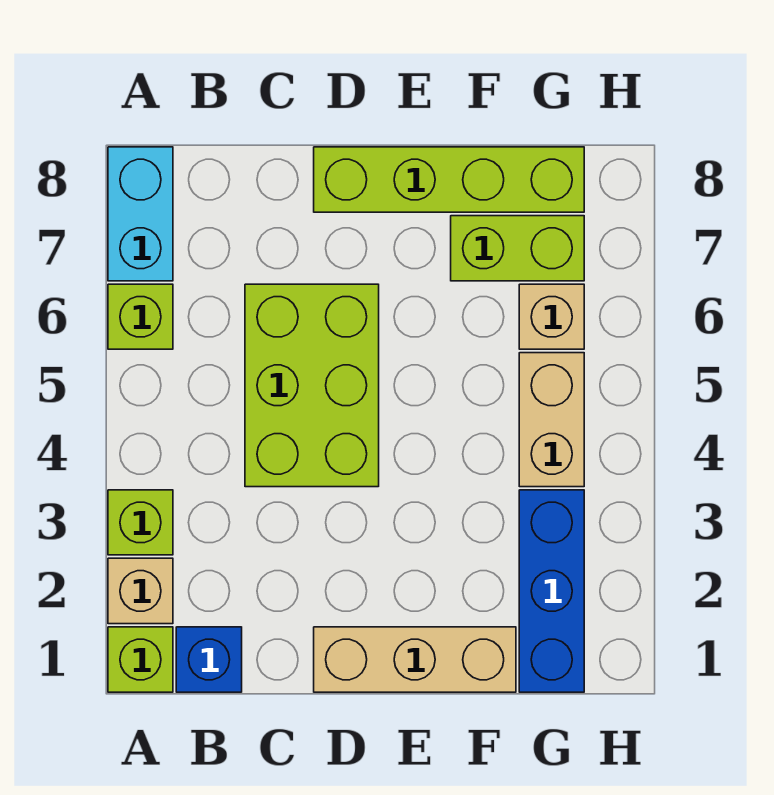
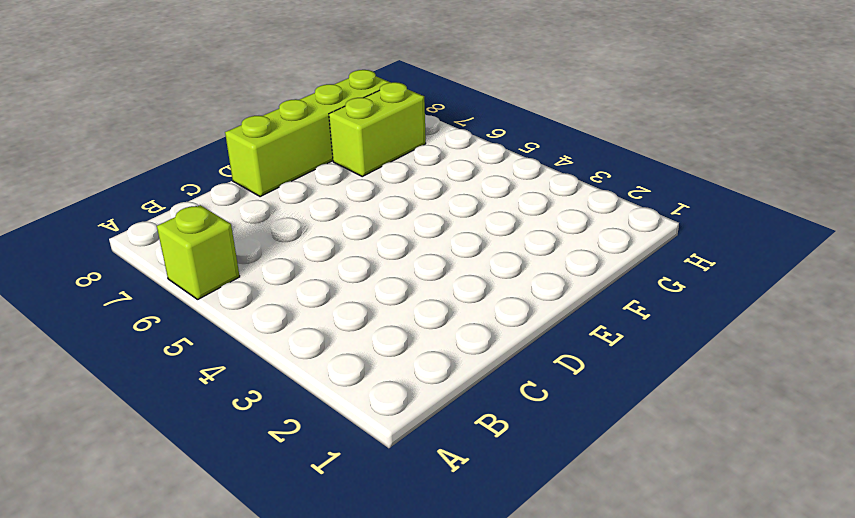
none -> lime 1x1 brick [108,627,173,692]
none -> tan 1x1 brick [108,558,173,624]
none -> lime 1x1 brick [108,490,173,555]

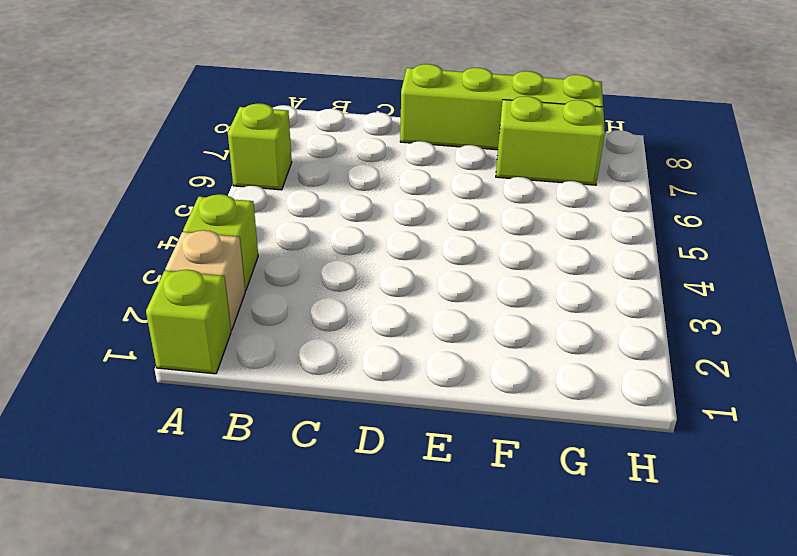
none -> cyan 1x2 brick [108,147,173,281]
none -> blue 1x1 brick [176,627,242,692]
none -> lime 2x3 brick [245,284,379,487]

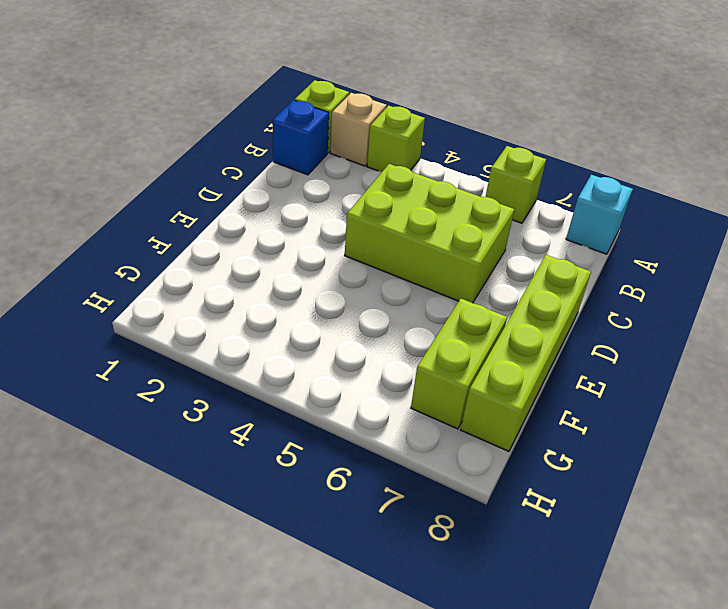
cyan 1x1 brick [566,175,633,254] -> cyan 1x2 brick [108,147,173,281]
none -> tan 1x3 brick [314,627,516,692]
none -> blue 1x3 brick [519,490,584,692]
none -> tan 1x2 brick [519,353,584,487]

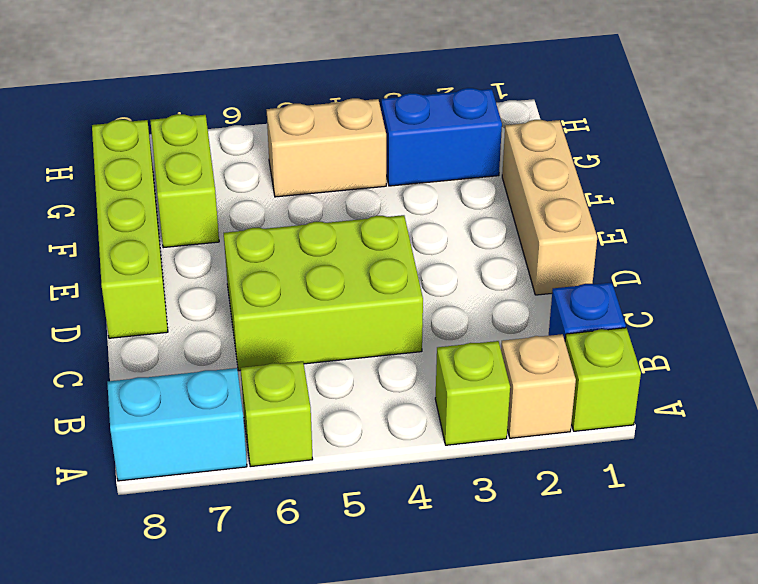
blue 1x2 brick [381,88,502,186] -> blue 1x3 brick [519,490,584,692]
none -> tan 1x1 brick [519,284,584,349]

